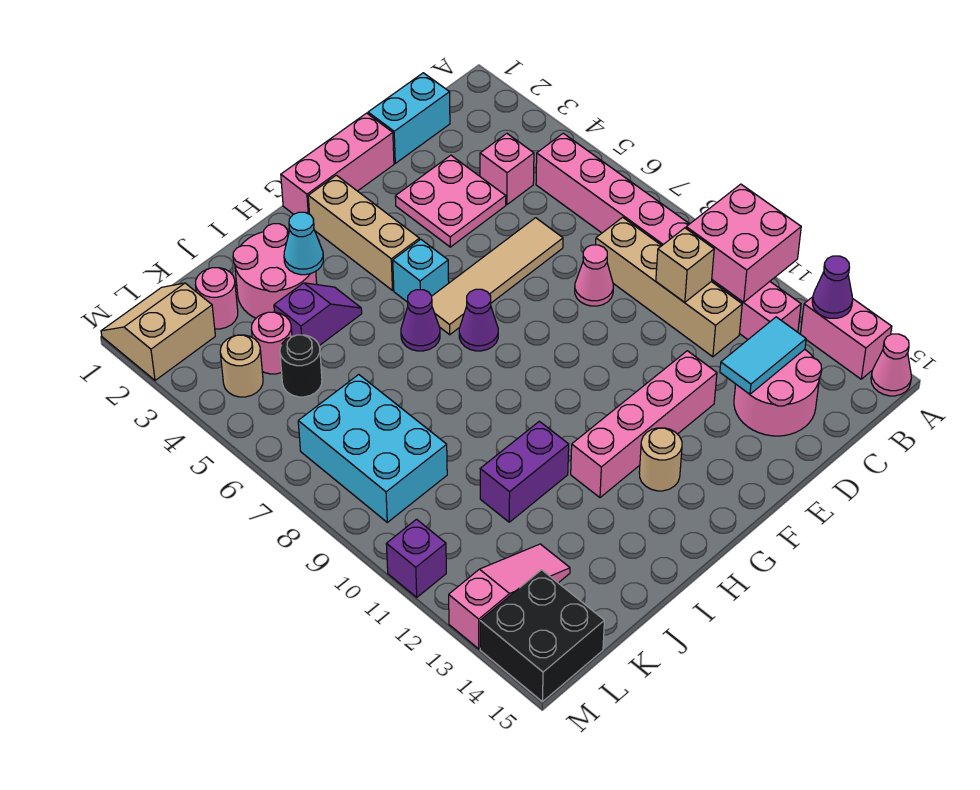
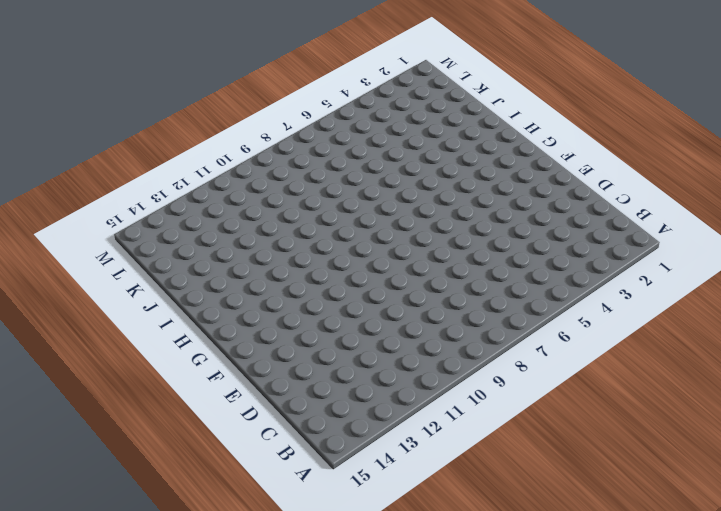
none -> pink 1x2 brick [801,297,892,379]
none -> pink 1x1 cone [871,334,911,396]
none -> pink 1x8 brick [536,133,801,339]
none -> cyan 1x2 brick [368,73,450,163]

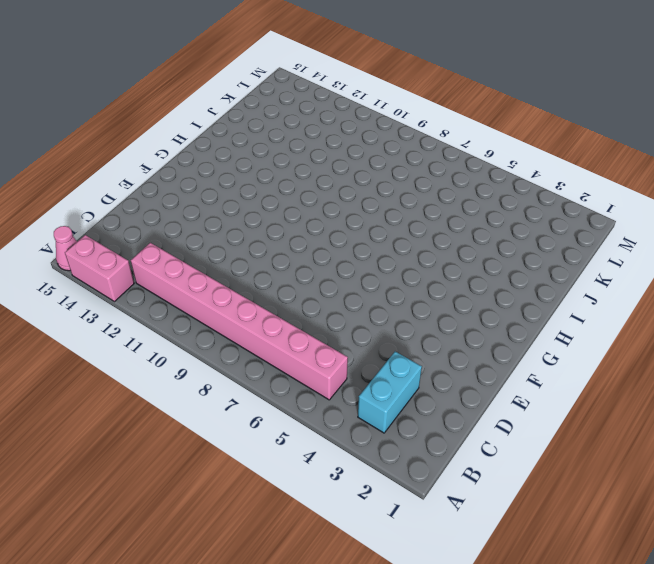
cyan 1x2 brick [358,352,422,433] -> cyan 1x2 brick moved to [368,73,450,163]
none -> pink 1x1 brick [480,134,534,205]
none -> tan 1x4 brick [596,217,742,357]
none -> pink 2x2 round brick [734,349,821,436]
none -> pink 2x2 plate [395,155,506,247]

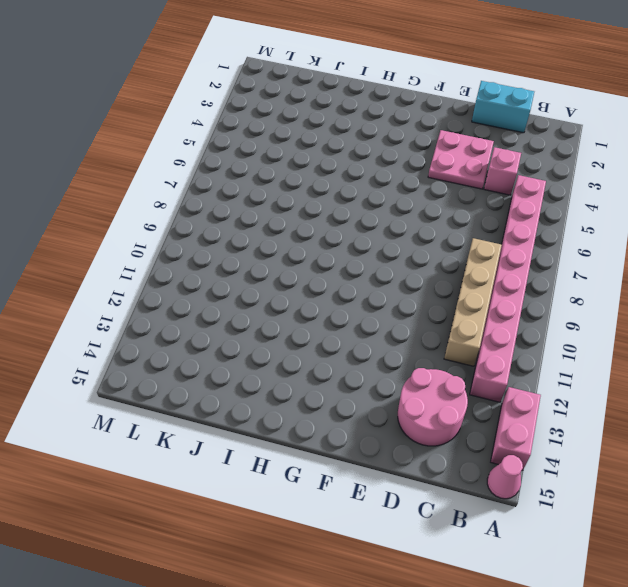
none -> tan 1x4 tile [432,218,563,335]
none -> pink 1x1 cone [575,245,613,306]
none -> pink 1x3 brick [281,113,394,214]
none -> pink 1x4 brick [571,351,717,498]

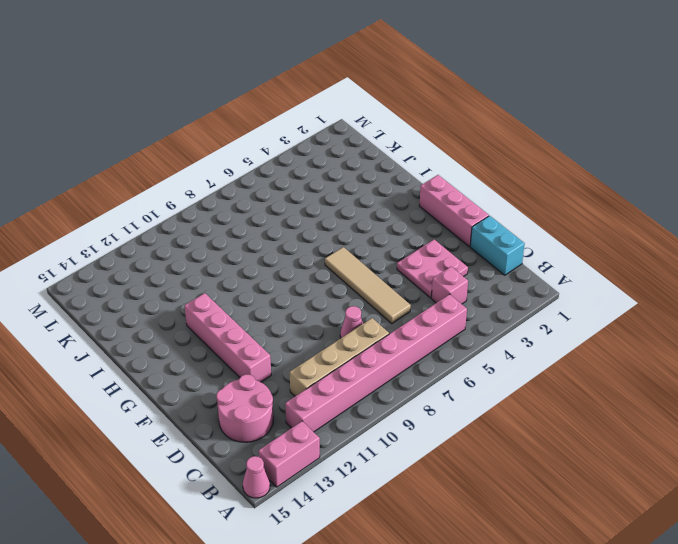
none -> tan 1x3 brick [308,175,419,290]
none -> cyan 1x1 brick [393,239,449,302]
none -> purple 1x1 cone [459,289,498,351]
none -> tan 1x1 round brick [639,428,682,491]

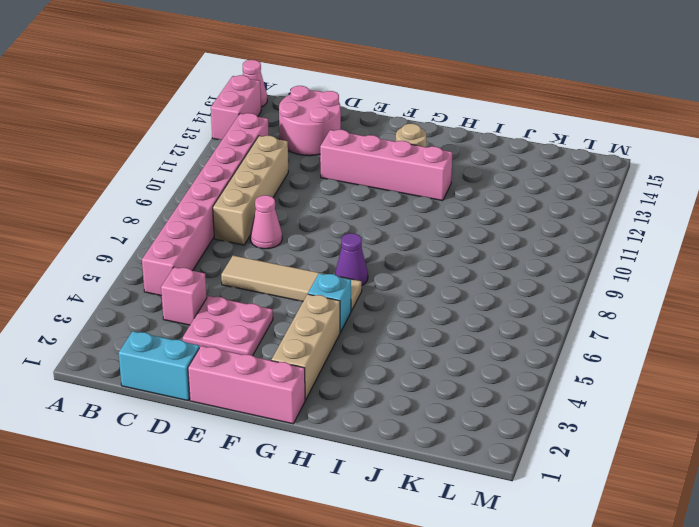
none -> purple 1x1 cone [401,290,440,351]
none -> pink 2x2 round brick [233,224,317,318]
none -> purple 1x2 slope [274,283,362,346]
none -> purple 1x2 brick [480,421,569,522]

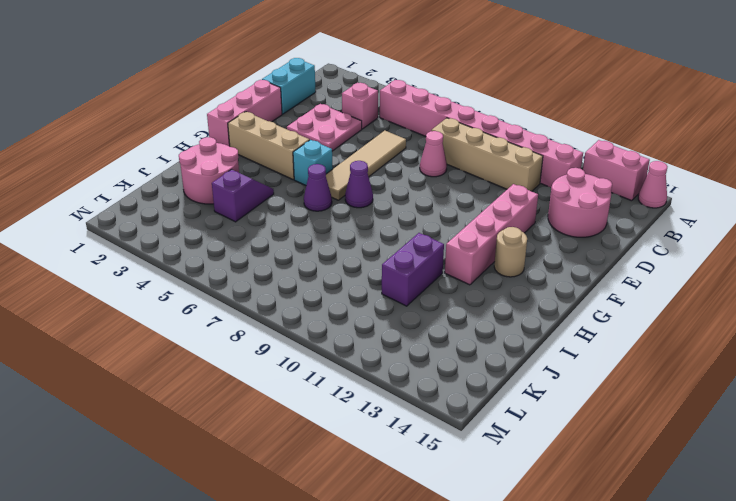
none -> pink 1x1 round brick [195,268,238,329]
none -> pink 1x1 round brick [251,312,292,374]
none -> black 1x1 round brick [280,335,322,397]
none -> cyan 2x3 brick [298,375,447,522]

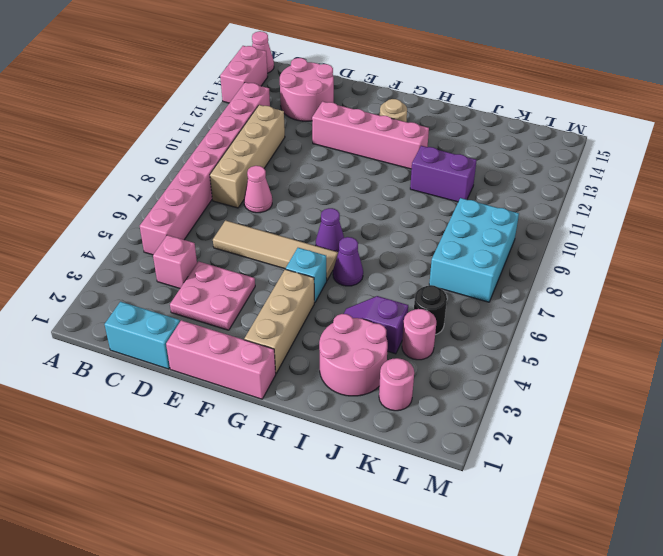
none -> pink 1x3 slope [449,544,570,649]
none -> tan 2x2 slope [101,283,215,380]
none -> tan 1x1 round brick [220,335,263,397]
none -> black 2x2 brick [480,570,604,702]

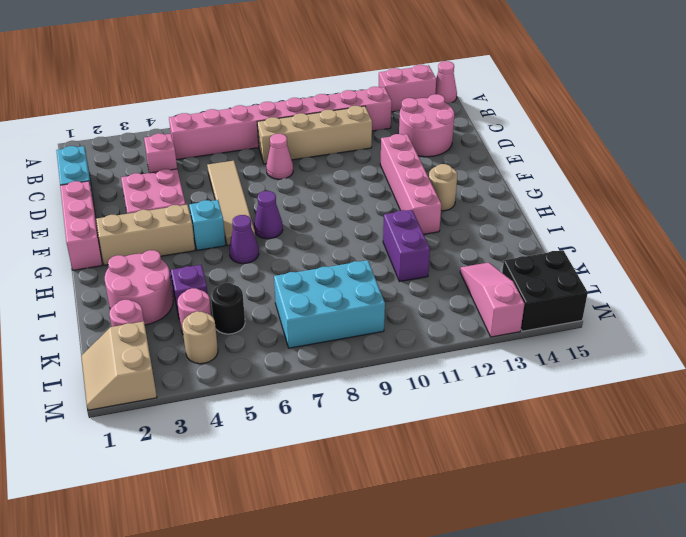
none -> purple 1x1 brick [386,519,446,597]
none -> pink 2x2 brick [686,184,801,302]
none -> purple 1x1 cone [812,256,853,318]
none -> tan 1x1 brick [656,228,714,302]

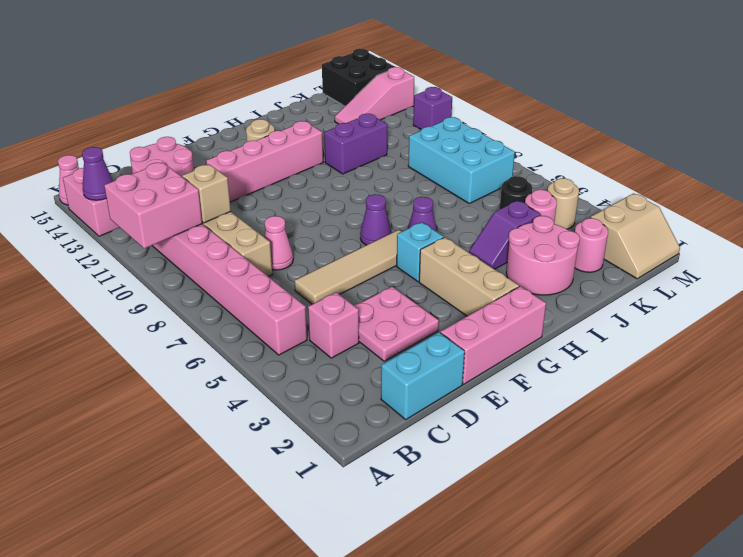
none -> cyan 1x2 tile [720,317,806,394]
none -> cyan 1x1 cone [284,212,323,275]

